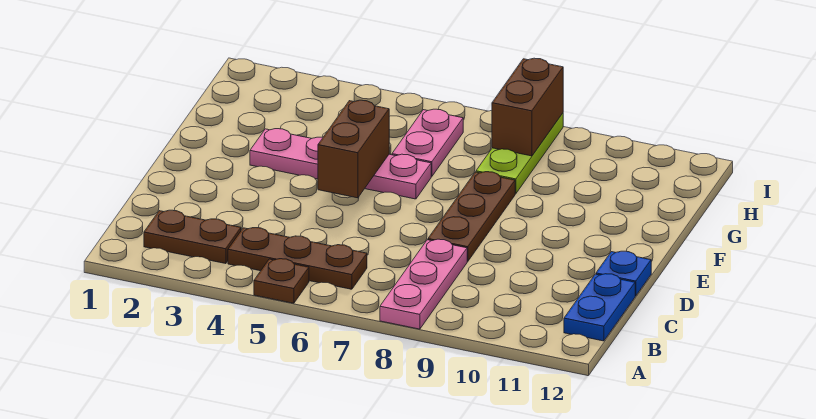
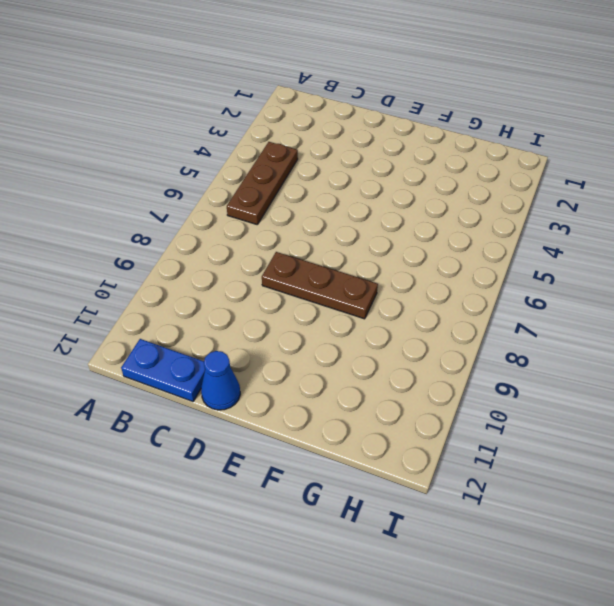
blue 1x1 cone [201,351,240,410] -> blue 1x1 plate [596,251,651,296]
none -> brown 1x1 plate [254,259,309,303]
none -> pink 1x3 plate [380,239,467,329]
none -> brown 1x2 plate [144,210,241,264]

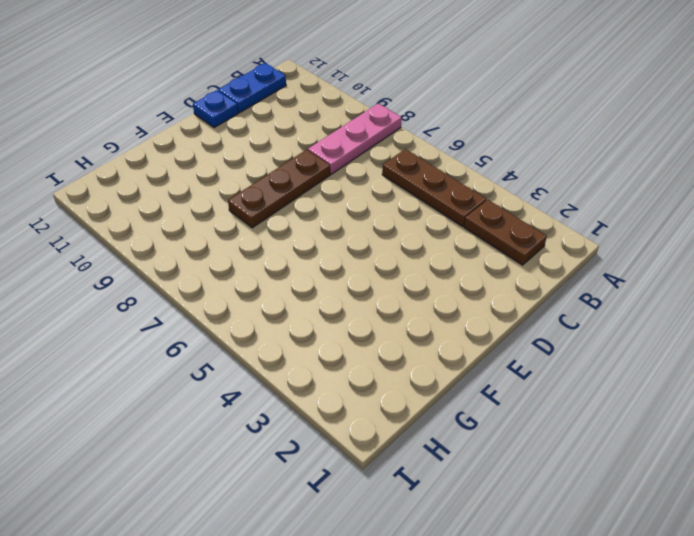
none -> brown 1x1 plate [254,259,309,303]
none -> pink 1x4 plate [250,129,431,199]
none -> pink 1x2 plate [392,109,463,176]

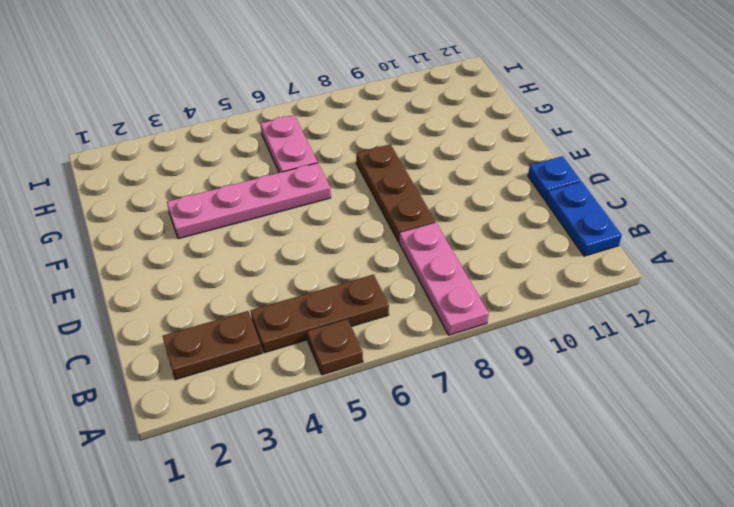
none -> lime 1x3 plate [476,113,563,194]
none -> brown 1x2 brick [318,100,389,198]
none -> brown 1x2 brick [492,58,563,156]

